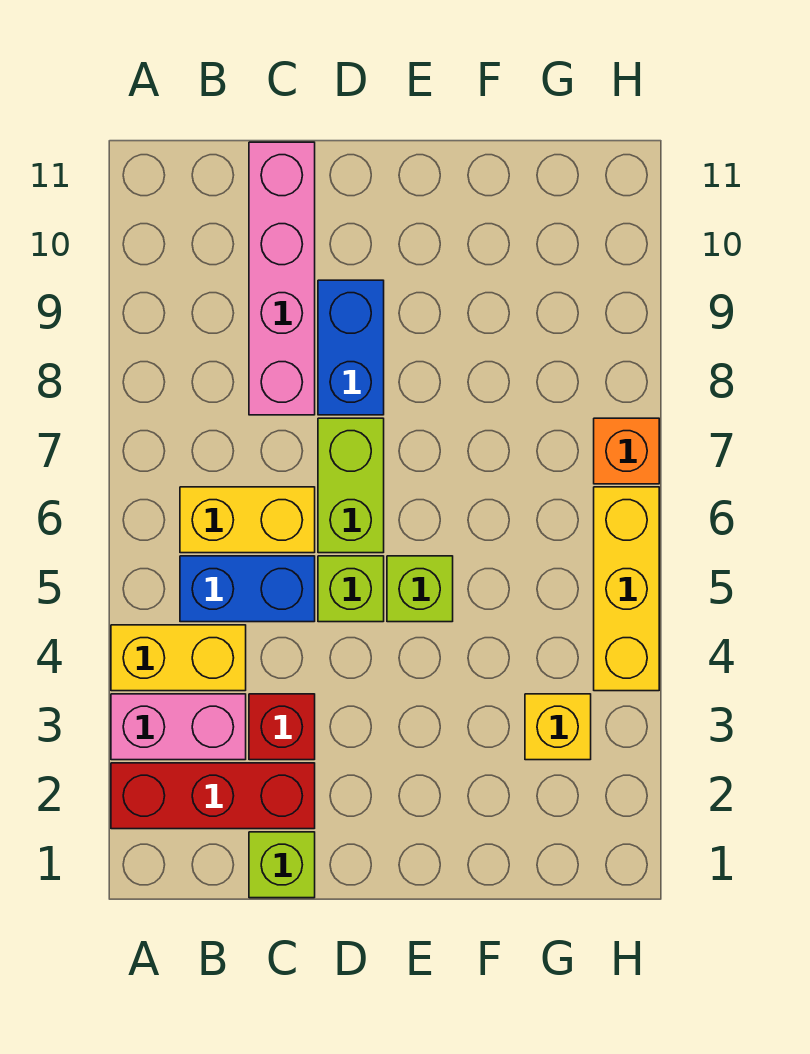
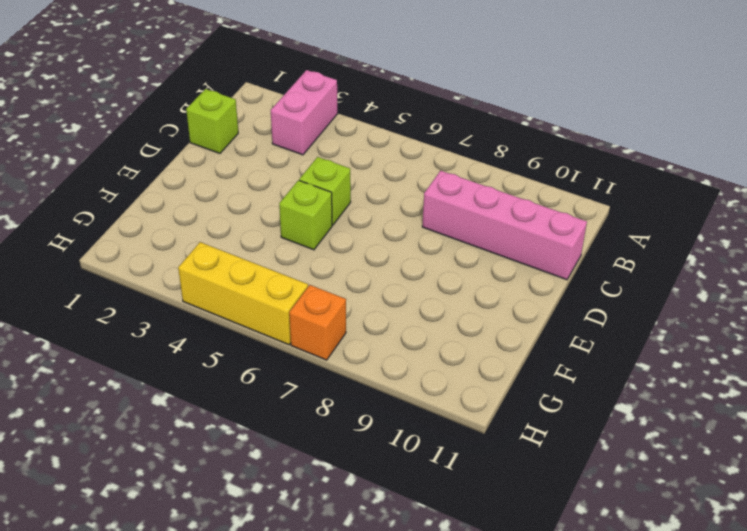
none -> red 1x3 brick [111,763,315,829]
none -> yellow 1x2 brick [111,625,246,691]
none -> blue 1x2 brick [180,556,315,622]

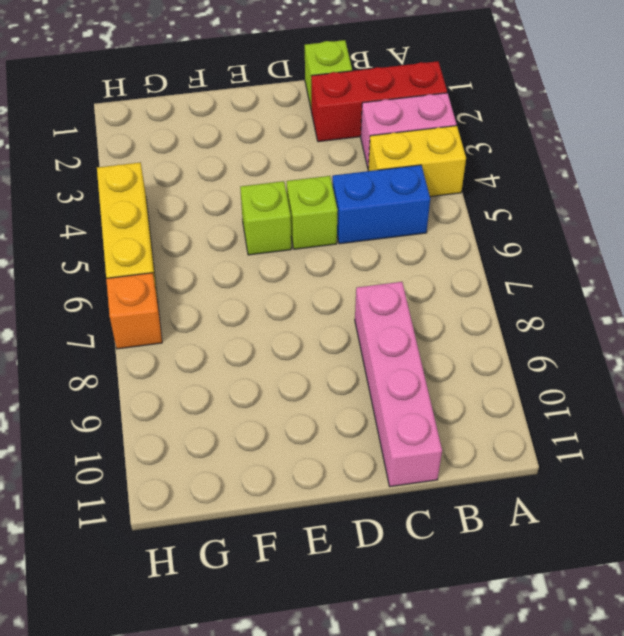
none -> yellow 1x2 brick [180,487,315,553]
none -> red 1x1 brick [249,694,315,760]
none -> lime 1x2 brick [318,418,384,553]

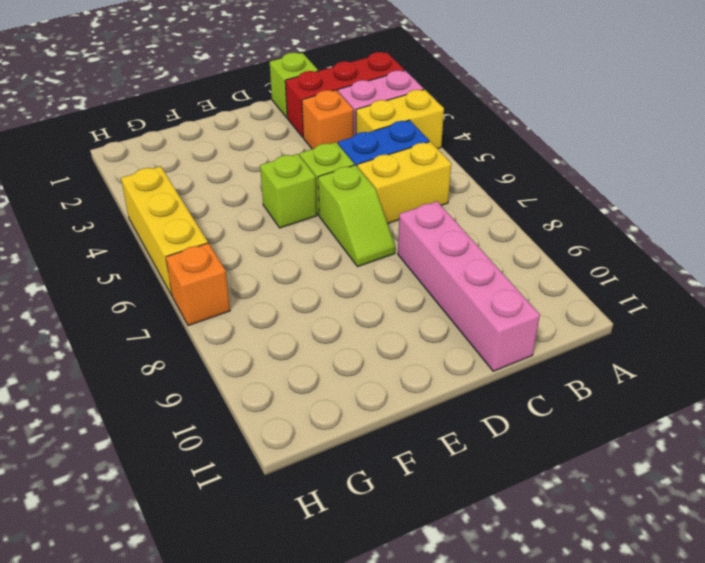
orange 1x1 brick [302,90,353,149] -> red 1x1 brick [249,694,315,760]
lime 1x2 slope [318,165,395,267] -> lime 1x2 brick [318,418,384,553]
none -> blue 1x2 brick [318,280,384,415]
none -> yellow 1x1 brick [525,694,591,760]

